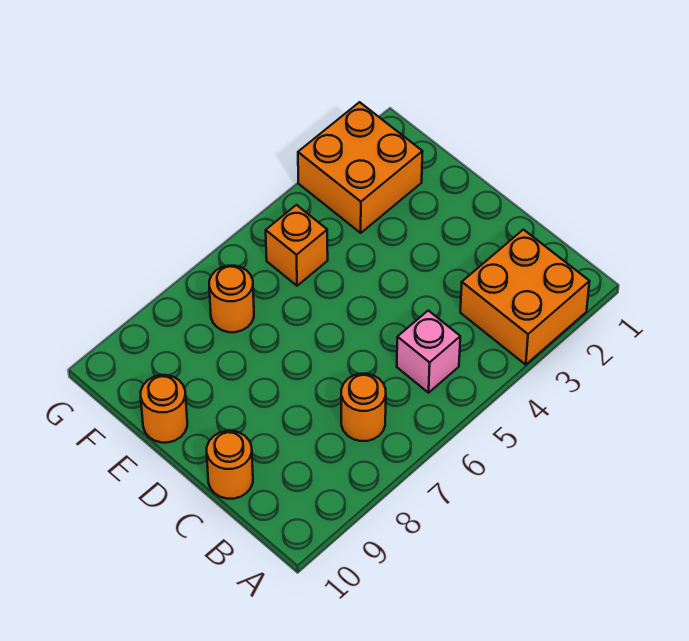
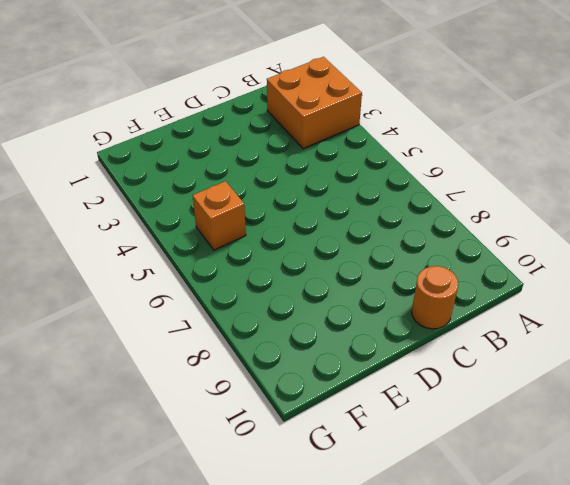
none -> pink 1x1 brick [397,310,460,393]
none -> orange 1x1 round brick [341,374,386,441]

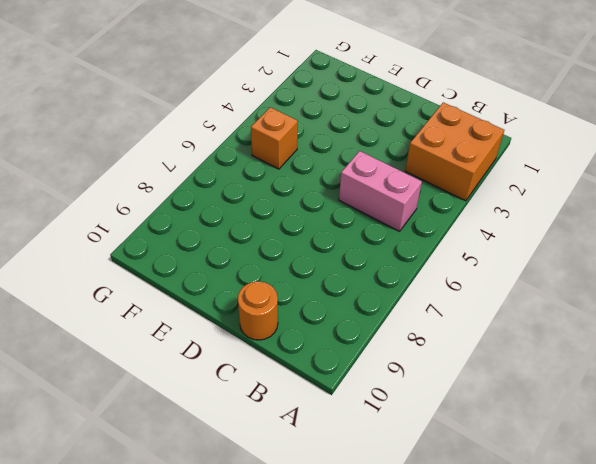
pink 1x2 brick [339,151,422,231] -> pink 1x1 brick [397,310,460,393]
none -> orange 1x1 round brick [341,374,386,441]
none -> orange 1x1 round brick [141,375,187,443]

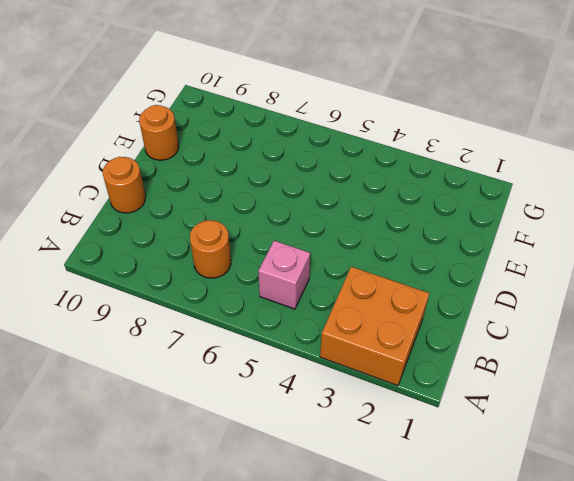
none -> orange 2x2 brick [298,102,423,233]
none -> orange 1x1 brick [266,205,328,286]

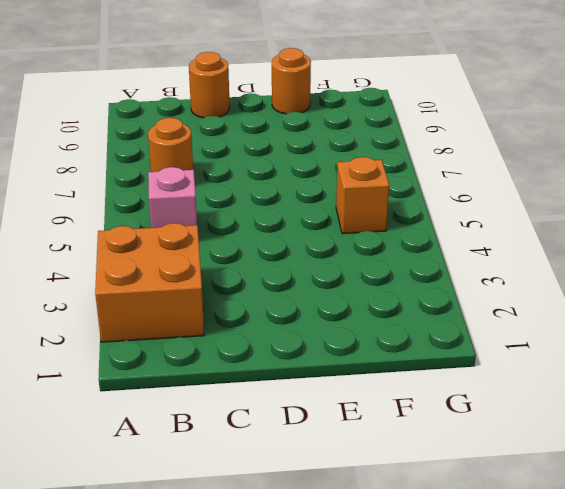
none -> orange 2x2 brick [298,102,423,233]
none -> orange 1x1 round brick [209,266,254,332]

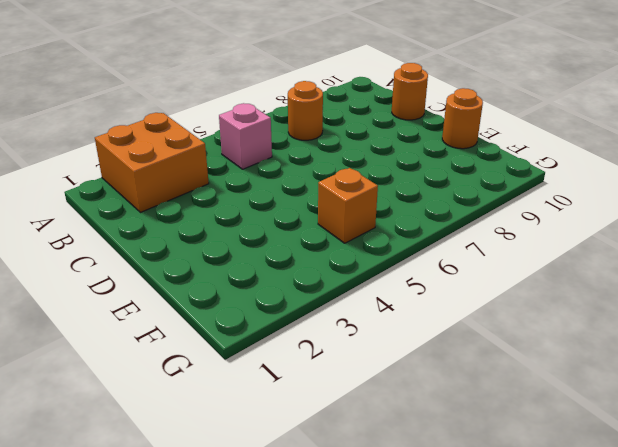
none -> orange 2x2 brick [298,102,423,233]
none -> orange 1x1 round brick [209,266,254,332]

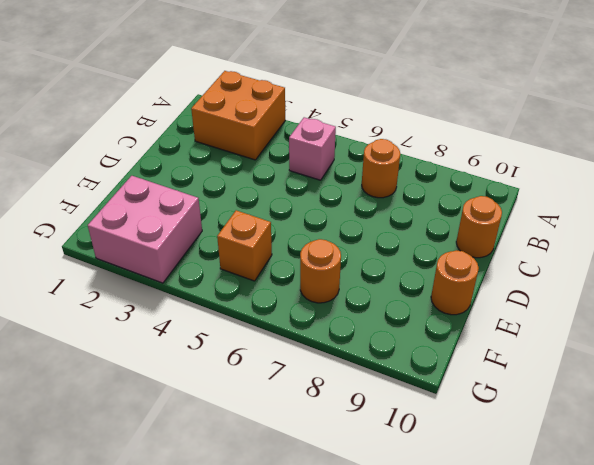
pink 2x2 brick [88,176,202,283] -> orange 2x2 brick [298,102,423,233]

